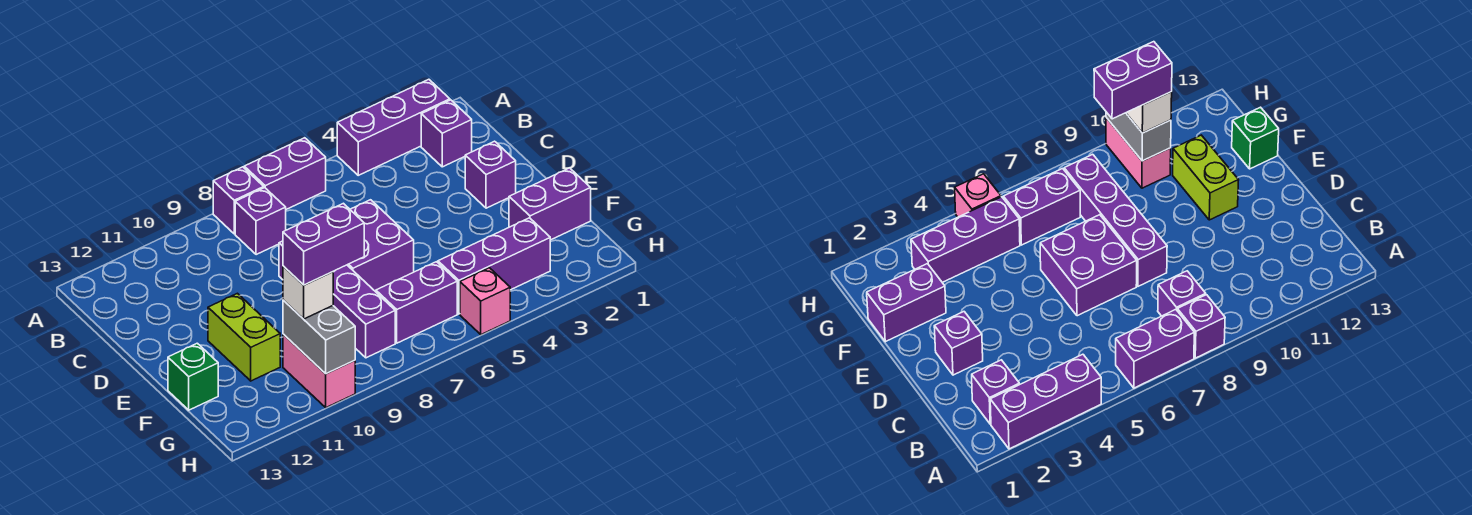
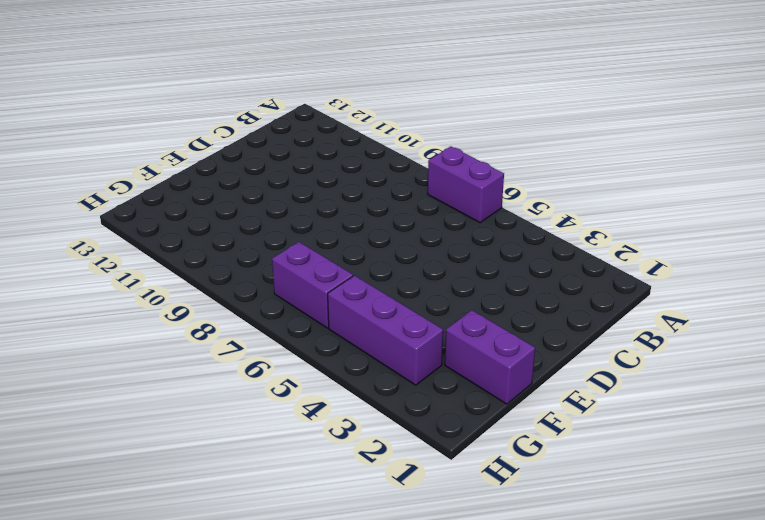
none -> purple 1x3 brick [337,79,450,175]
none -> purple 1x1 brick [213,167,264,234]
none -> purple 1x1 brick [421,100,472,167]

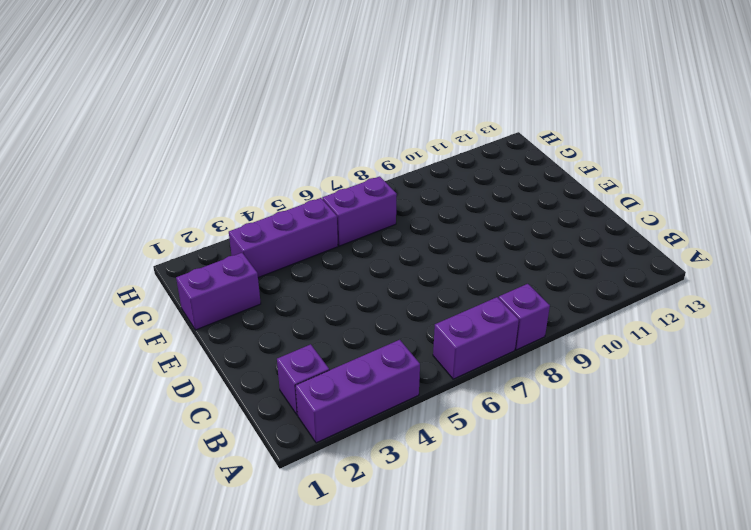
none -> purple 1x1 brick [235,188,286,255]
none -> purple 1x1 brick [465,141,516,208]
none -> purple 2x2 brick [348,200,414,291]

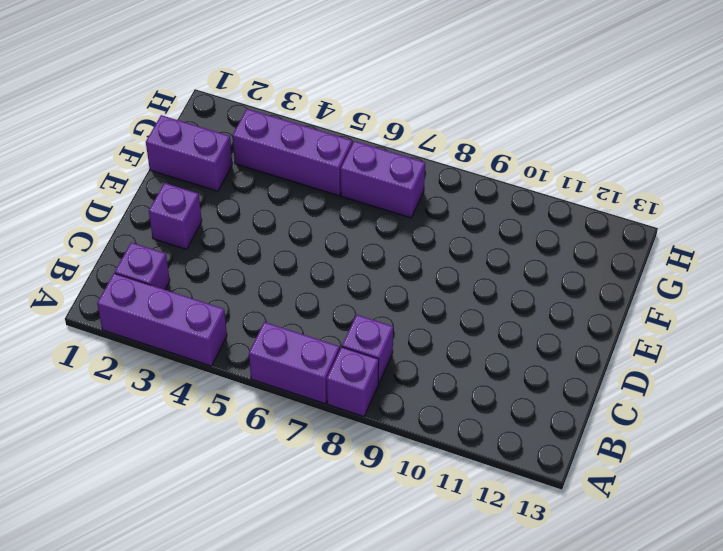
none -> purple 2x2 brick [348,200,414,291]
none -> purple 1x4 brick [279,241,395,358]
none -> lime 1x2 brick [208,293,280,381]

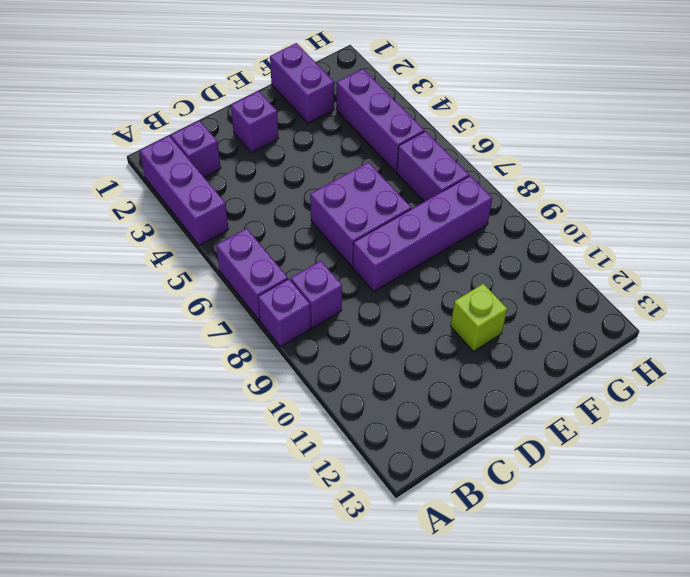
lime 1x1 brick [451,284,507,351] -> lime 1x2 brick [208,293,280,381]
none -> green 1x1 brick [168,343,218,410]
none -> pink 1x2 brick [283,334,355,408]
none -> pink 1x1 brick [460,268,510,335]

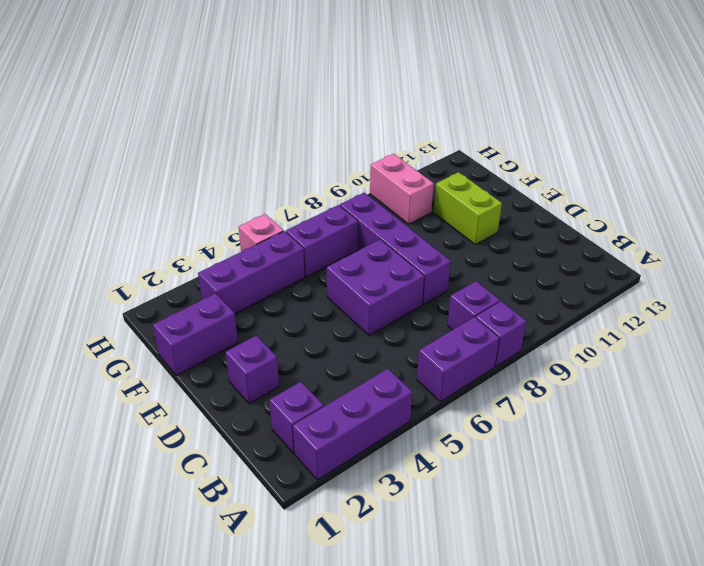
none -> green 1x1 brick [168,343,218,410]
none -> grey 1x2 brick [283,300,355,374]
none -> white 1x1 brick [283,266,333,319]

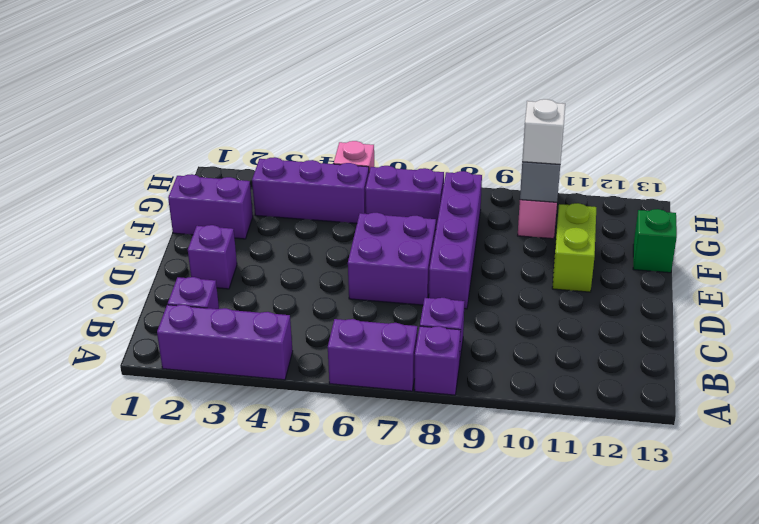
none -> purple 1x2 brick [283,203,364,285]

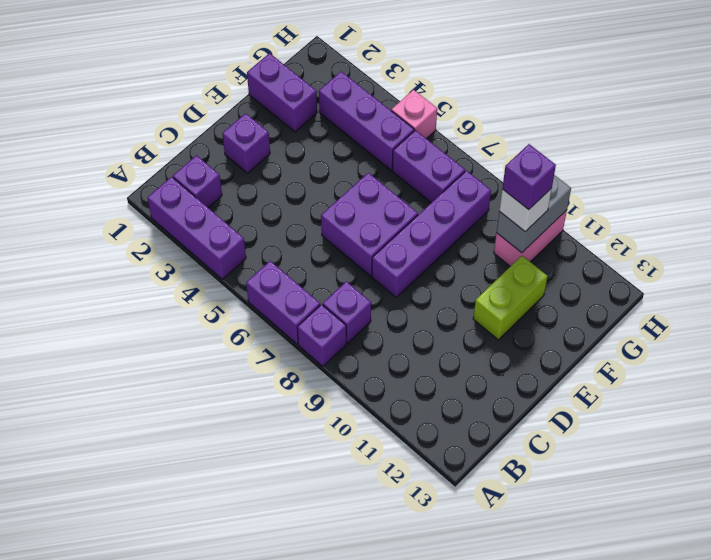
purple 1x1 brick [502,144,556,210] -> purple 1x2 brick [283,203,364,285]
none -> green 1x1 brick [168,343,218,410]

